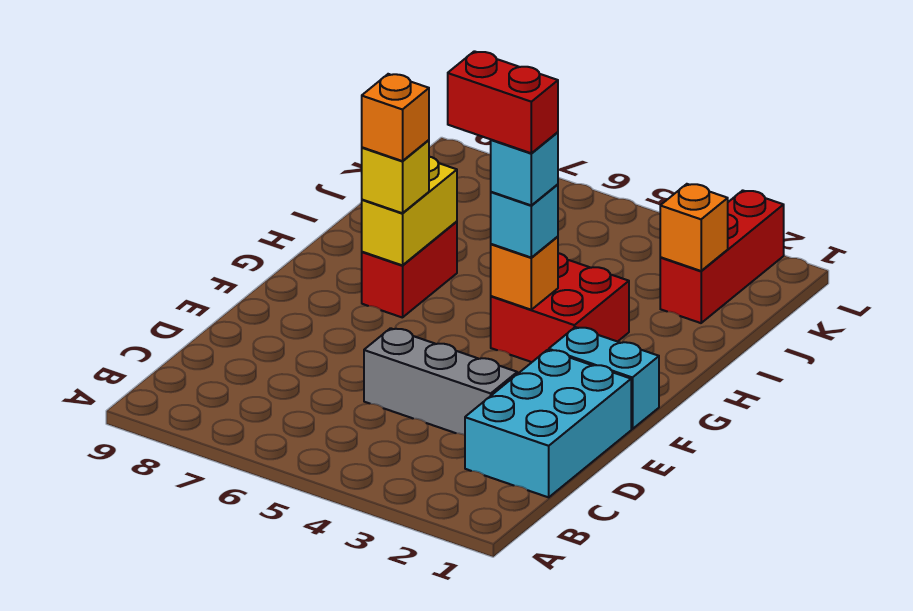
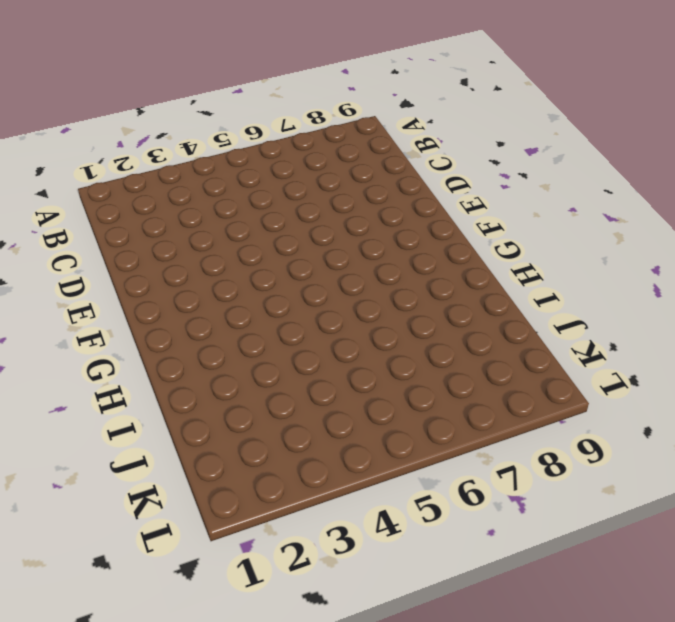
none -> cyan 2x3 brick [465,350,631,497]
none -> grey 1x3 brick [364,328,517,435]
none -> cyan 1x2 brick [549,327,659,429]

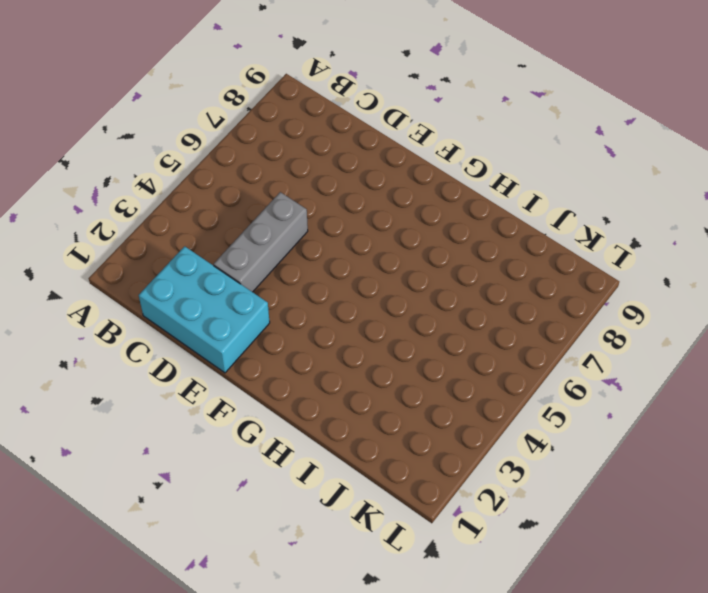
none -> cyan 1x2 brick [549,327,659,429]
none -> red 2x2 brick [491,253,629,362]
none -> red 1x2 brick [362,222,457,318]

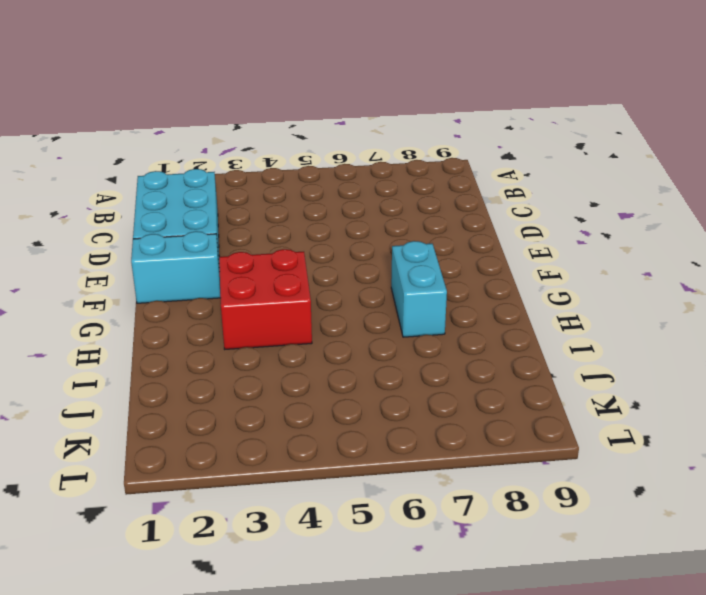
cyan 1x2 brick [391,241,447,337] -> red 1x2 brick [362,222,457,318]
none -> grey 1x3 brick [364,328,517,435]
none -> red 1x3 brick [660,190,784,323]
none -> orange 1x1 brick [491,237,558,310]

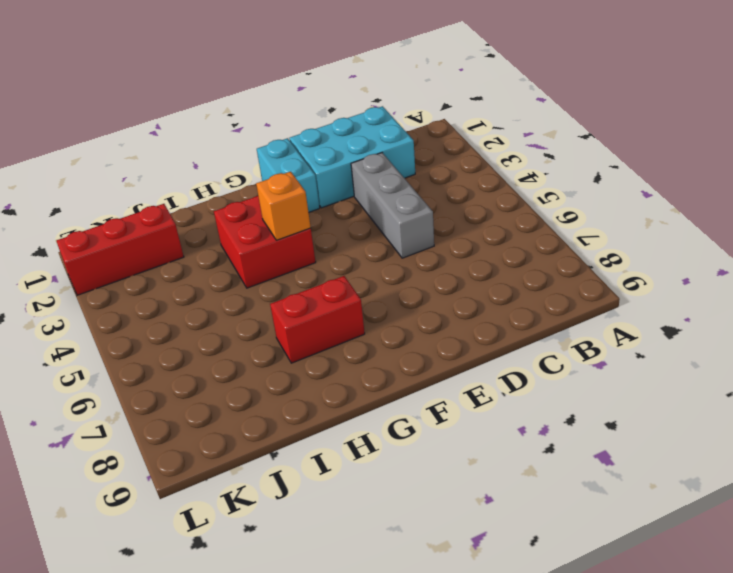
none -> yellow 1x2 brick [362,157,457,265]
none -> orange 1x1 brick [660,184,728,271]
none -> cyan 1x1 brick [491,184,558,257]

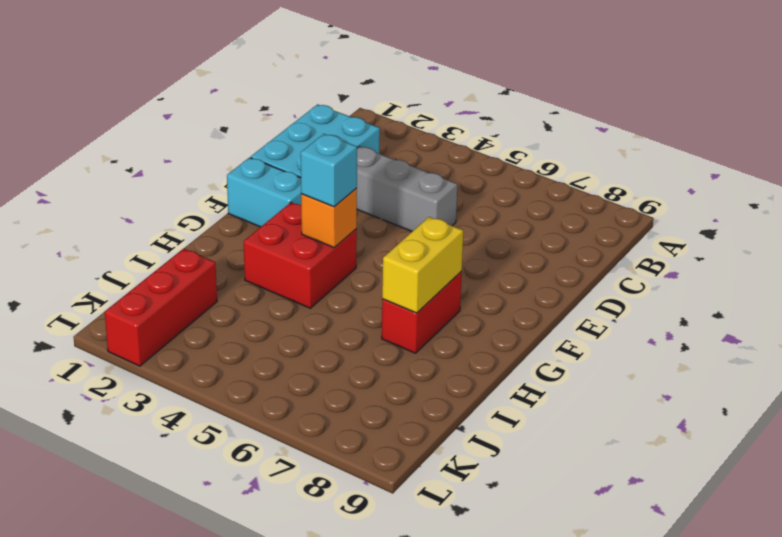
none -> orange 1x1 brick [660,184,728,271]
none -> yellow 1x1 brick [362,140,429,213]
none -> cyan 1x1 brick [491,132,558,205]

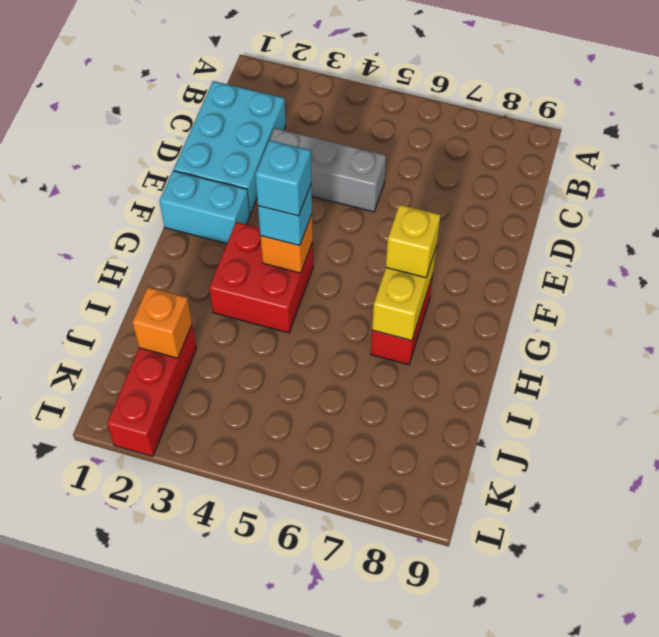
none -> orange 1x1 brick [362,74,429,161]
none -> red 1x2 brick [448,51,558,153]

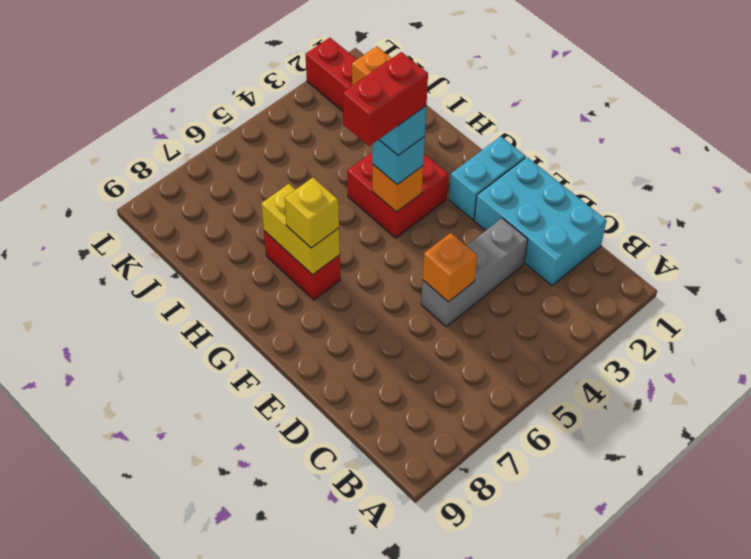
orange 1x1 brick [423,233,477,302] -> orange 1x1 brick moved to [362,74,429,161]

